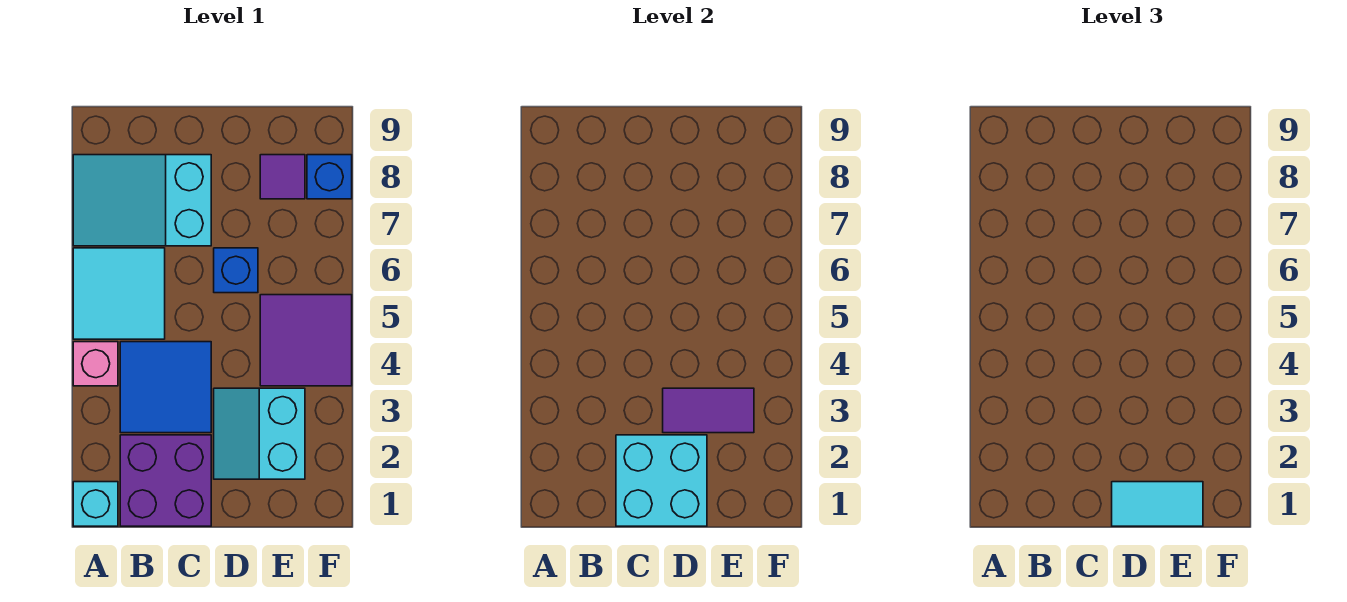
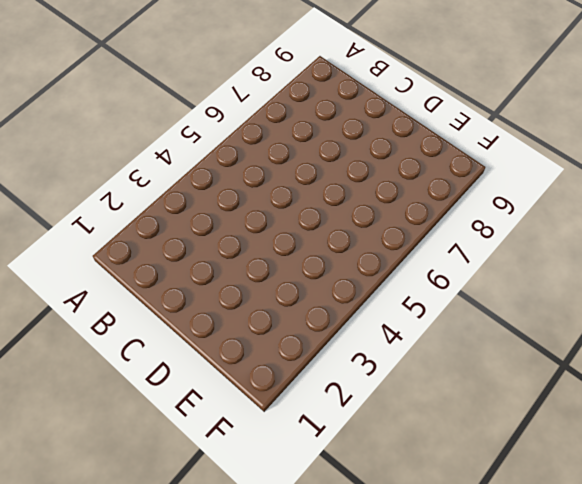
none -> cyan 1x1 brick [73,482,118,526]
none -> pink 1x1 brick [73,342,118,386]
none -> cyan 2x2 tile [73,248,165,339]

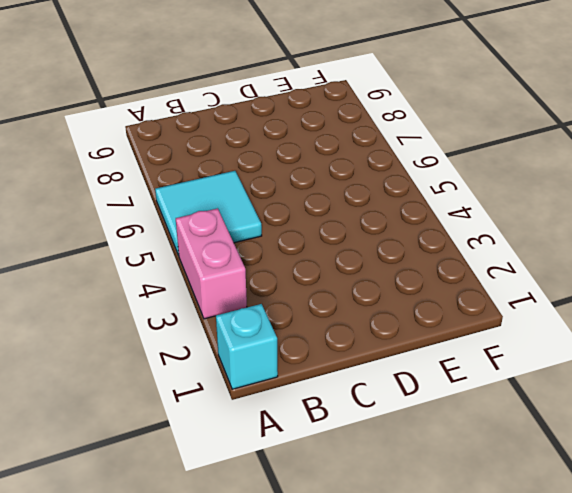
pink 1x2 brick [176,208,247,319] -> pink 1x1 brick [73,342,118,386]
none -> cyan 2x3 slope [73,155,211,246]
none -> purple 2x2 brick [120,435,211,526]
none -> blue 2x2 tile [120,342,211,433]

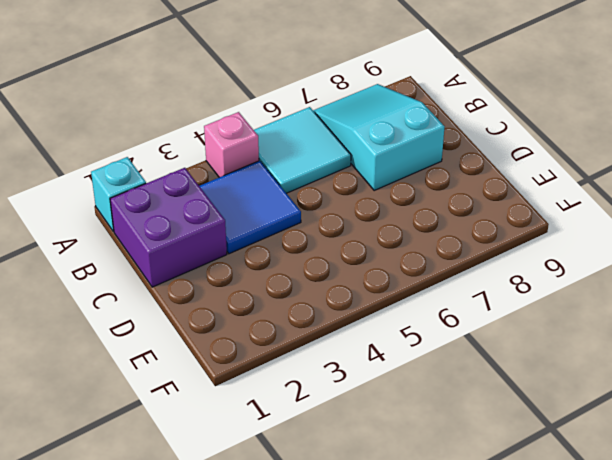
none -> cyan 2x2 slope [214,388,305,479]
none -> blue 1x1 brick [214,248,258,293]
none -> purple 2x2 tile [260,295,352,386]

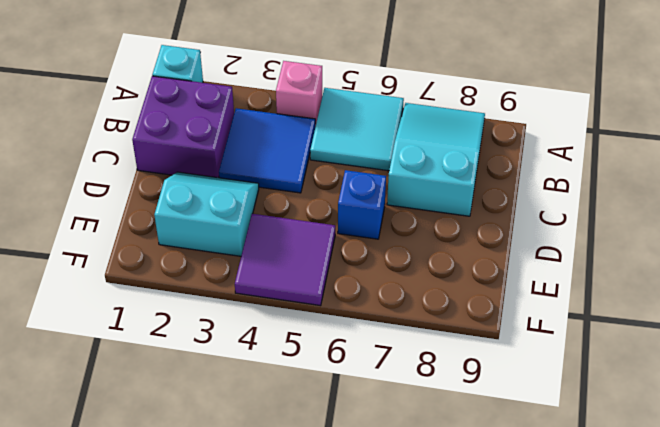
none -> purple 1x1 tile [260,155,305,199]
none -> blue 1x1 brick [307,155,352,199]
none -> cyan 2x2 brick [616,435,707,526]

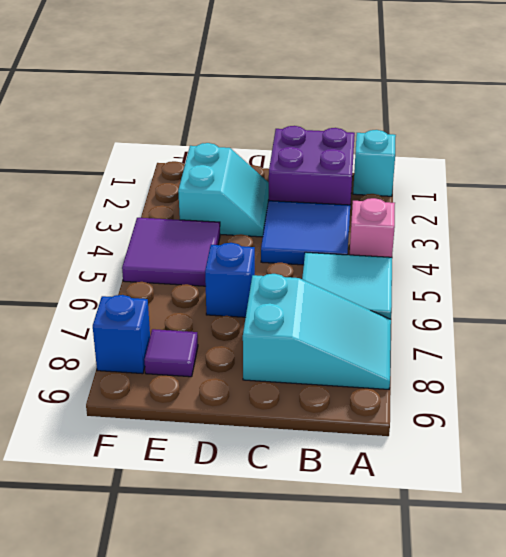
none -> cyan 2x2 brick [616,435,707,526]
none -> purple 1x2 tile [663,388,754,433]
none -> cyan 1x2 tile [1112,482,1203,526]

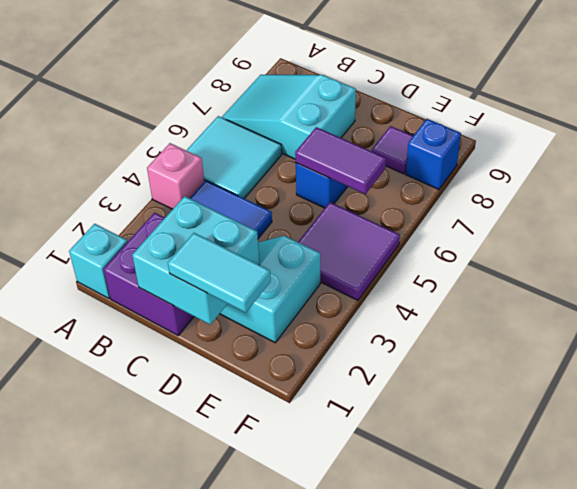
purple 1x2 tile [295,127,386,194] -> purple 1x2 tile moved to [663,388,754,433]

